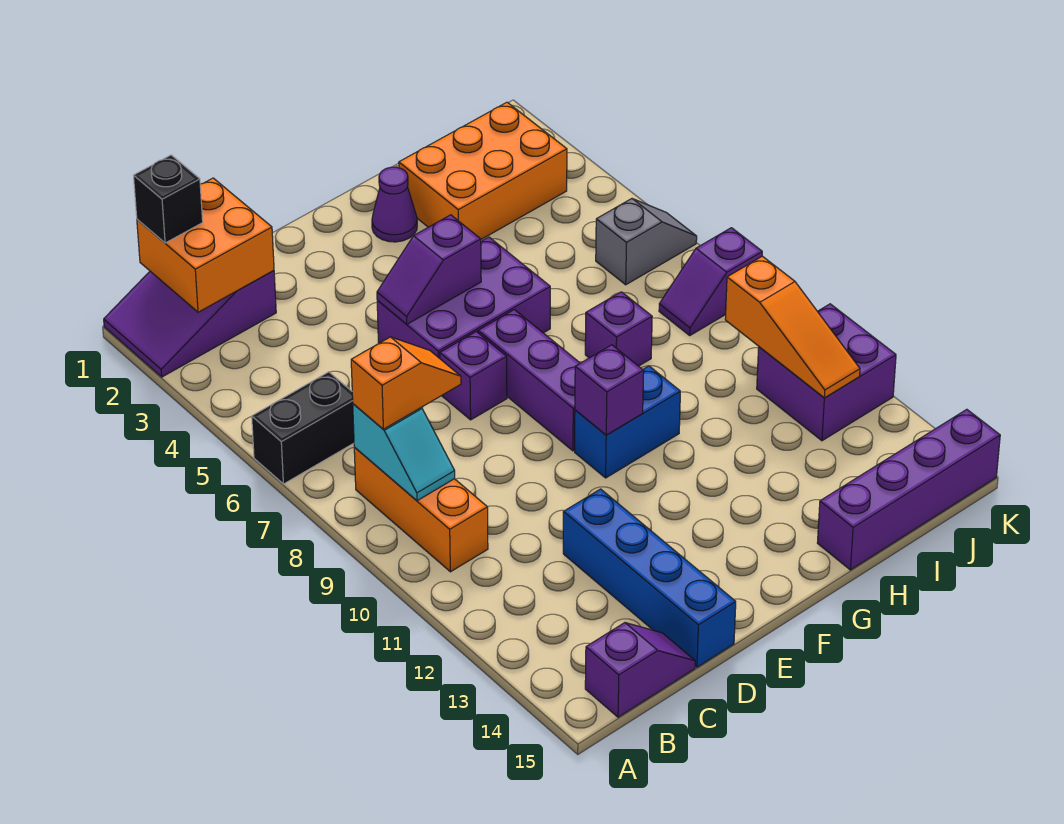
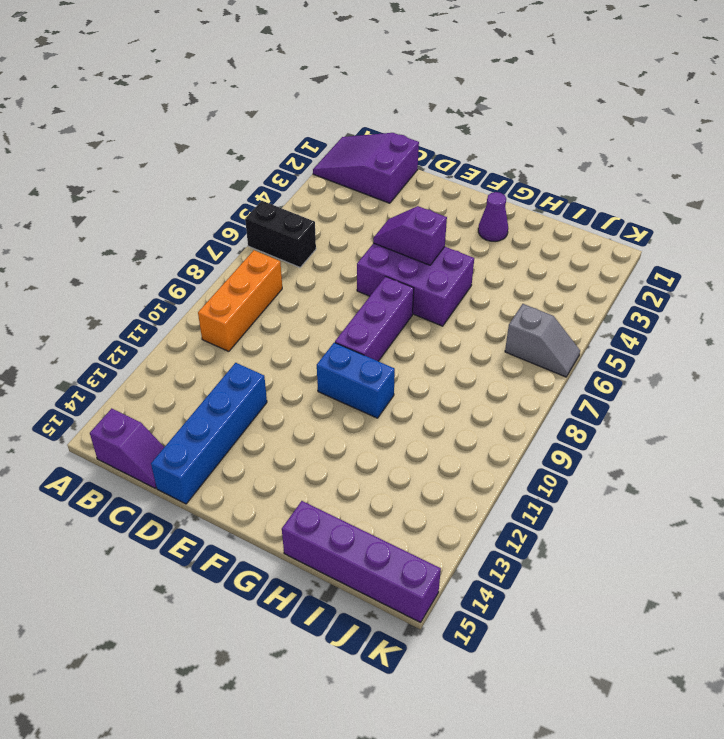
none -> purple 1x1 brick [440,332,507,420]
none -> orange 2x3 brick [399,102,567,239]
none -> purple 1x1 brick [585,292,652,366]

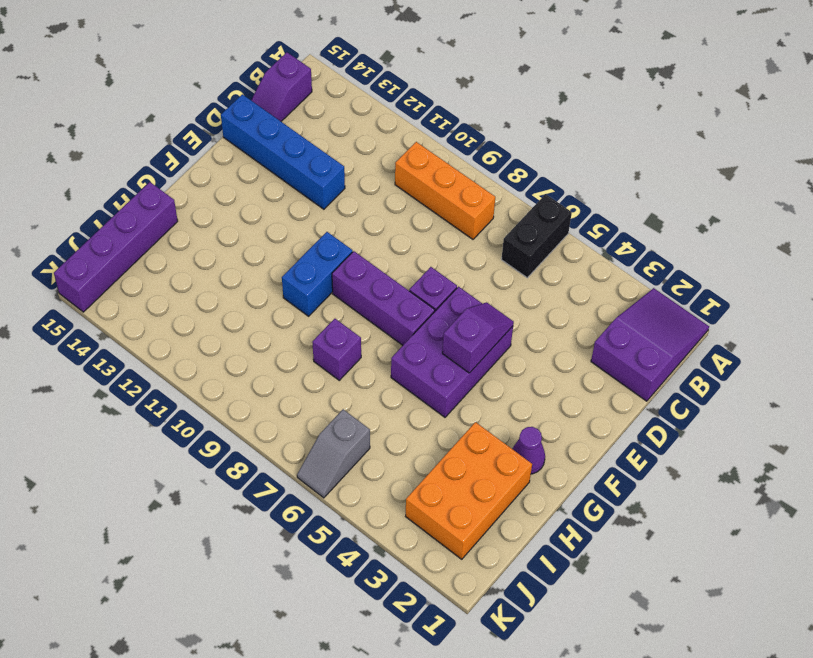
none -> purple 1x2 slope [659,228,762,335]
none -> purple 2x2 brick [757,304,896,441]
none -> orange 2x2 brick [137,178,274,312]

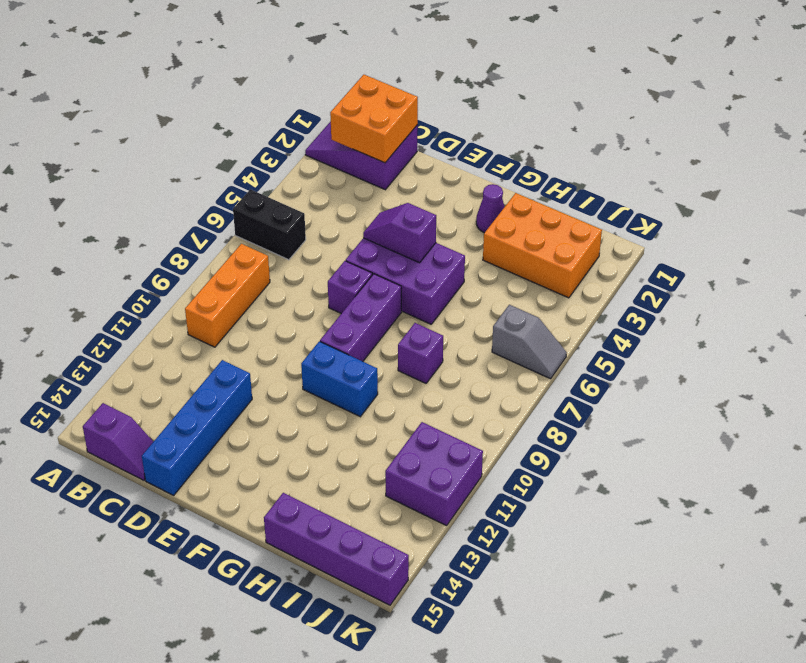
none -> purple 1x2 slope [659,228,762,335]
none -> cyan 1x2 slope [353,404,455,501]
none -> purple 1x1 brick [575,345,644,435]

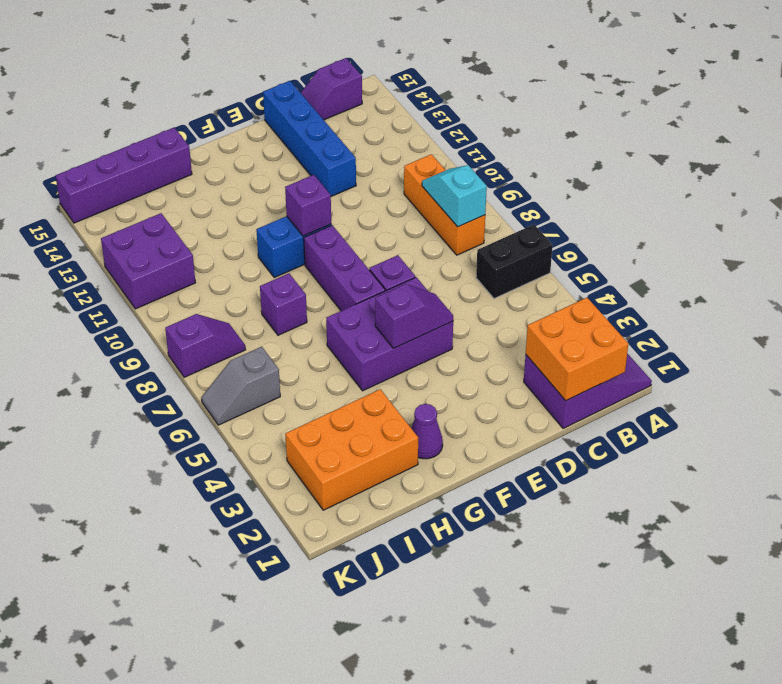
none -> orange 1x3 slope [725,256,860,398]
none -> black 1x1 brick [134,155,203,243]
none -> orange 1x2 slope [351,337,461,429]

